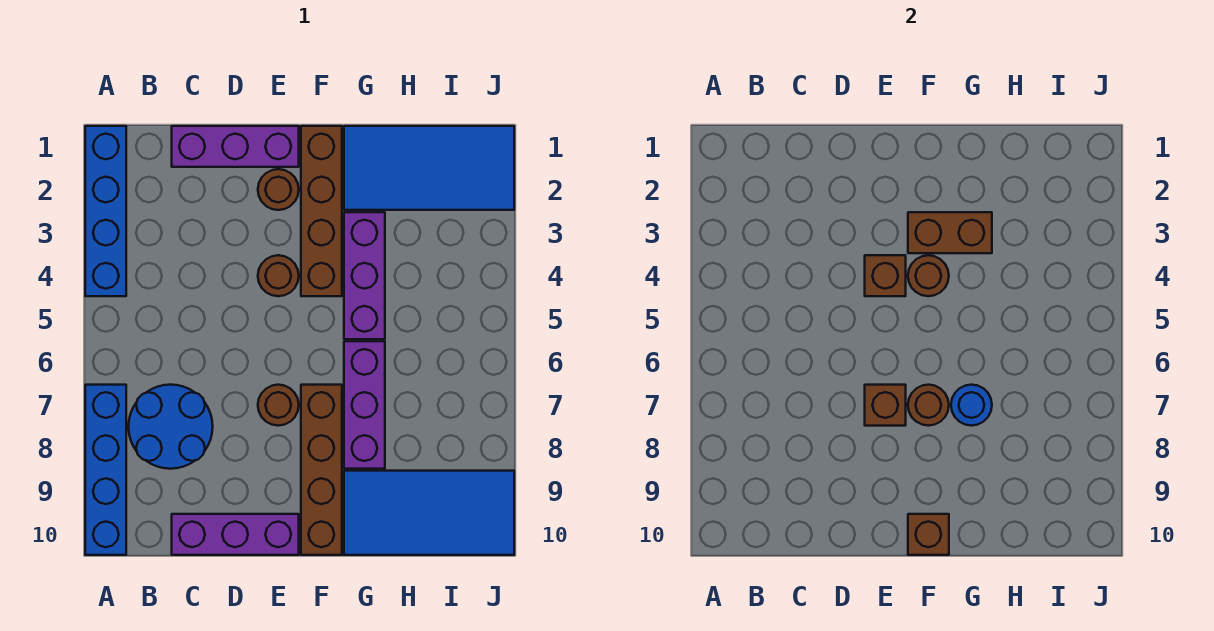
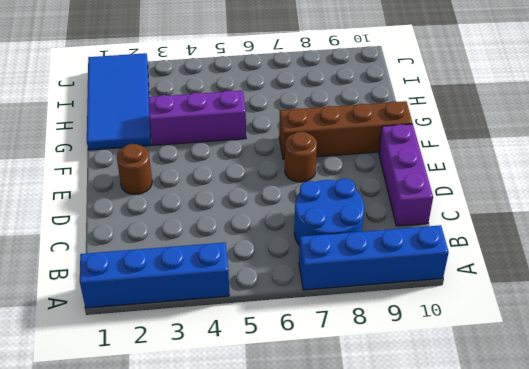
none -> purple 1x3 brick [172,126,299,167]
none -> brown 1x1 round brick [258,255,299,296]
none -> brown 1x4 brick [301,126,342,296]

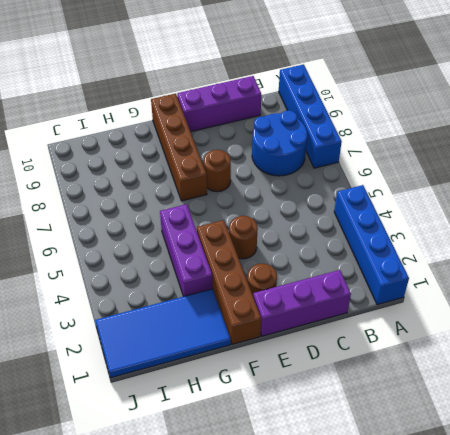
none -> purple 1x3 brick [344,341,385,469]
none -> blue 2x4 tile [344,471,514,555]
none -> brown 1x1 brick [865,255,906,296]

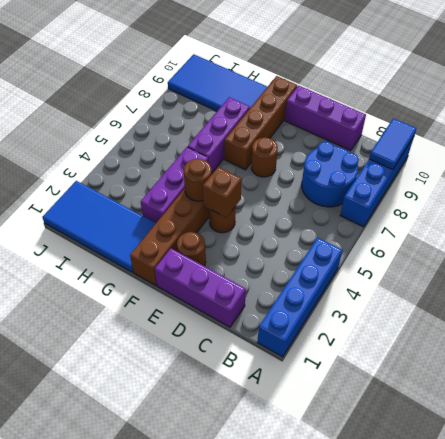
blue 1x2 tile [369,118,417,170] -> none
none -> brown 1x1 brick [865,385,906,426]
none -> brown 1x2 brick [908,212,992,253]
none -> brown 1x1 round brick [908,385,949,426]

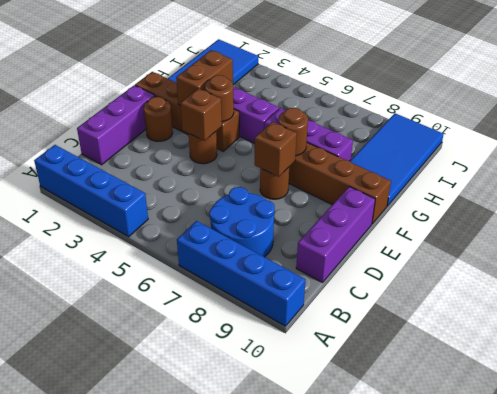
none -> brown 1x1 brick [908,514,949,555]
none -> blue 1x1 round brick [951,385,992,426]

